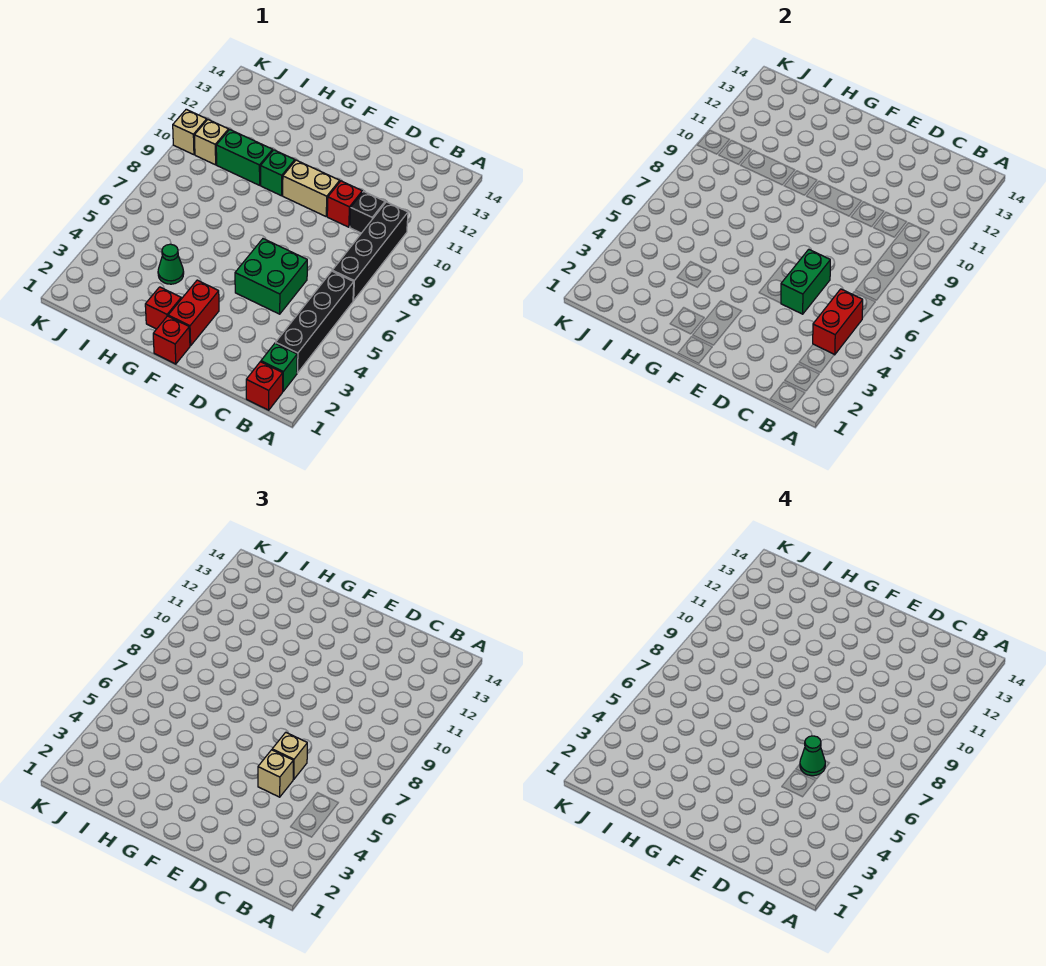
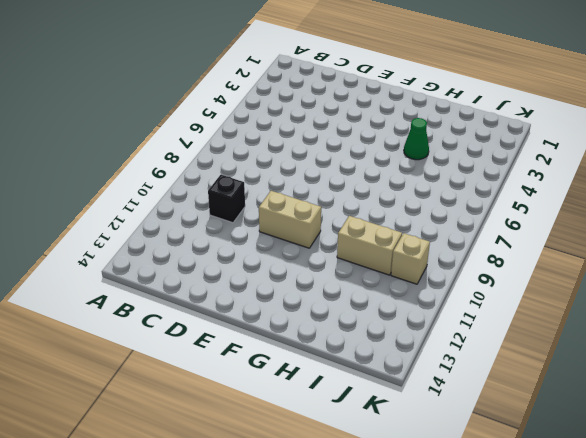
tan 1x2 brick [337,216,402,275] -> green 1x2 brick [216,130,273,185]
none -> red 1x1 brick [246,362,283,410]
none -> green 1x1 brick [261,343,297,391]
none -> black 1x4 brick [276,271,354,373]

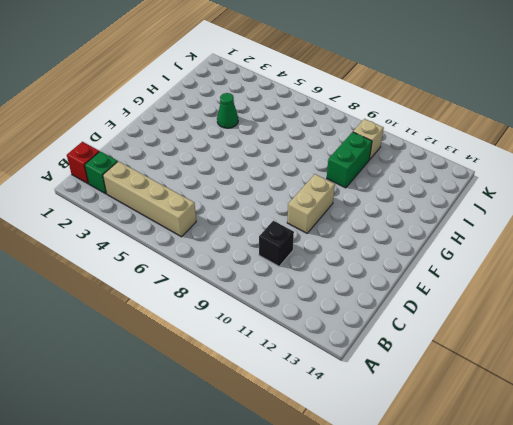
tan 1x4 brick [103,161,196,237] -> black 1x4 brick [276,271,354,373]
none -> black 1x4 brick [332,202,408,301]
none -> green 2x2 brick [235,239,307,314]
none -> red 1x1 brick [327,181,362,227]

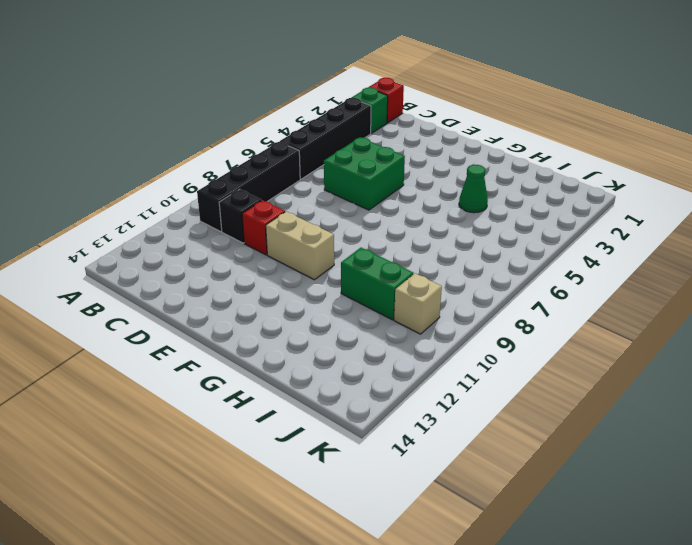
none -> red 1x1 brick [153,316,190,364]
none -> red 1x2 brick [168,280,219,346]
none -> red 1x1 brick [145,287,181,329]

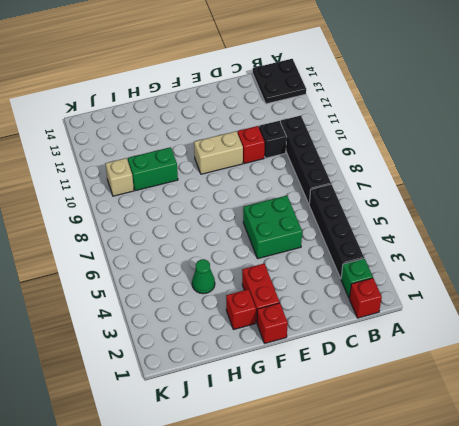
black 2x2 plate [253,59,306,104] -> none
none -> green 1x1 brick [261,150,295,196]
none -> tan 1x1 brick [173,109,207,155]
none -> red 1x2 brick [813,289,863,355]

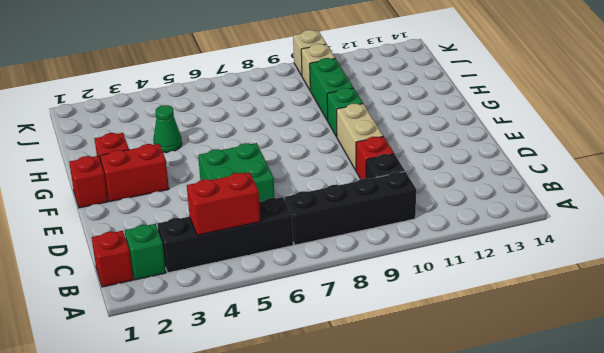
none -> green 1x2 brick [781,249,830,314]
none -> tan 1x1 brick [258,750,293,797]
none -> tan 1x1 brick [272,732,307,779]

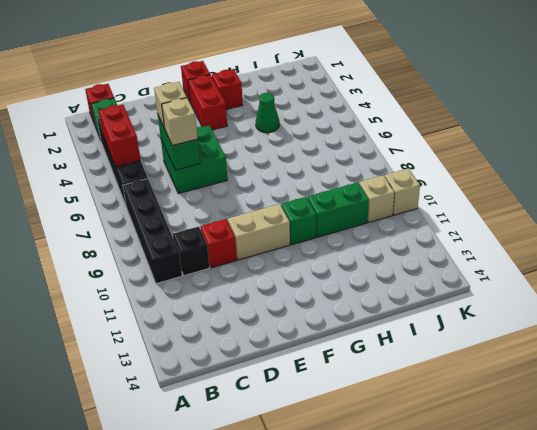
none -> green 1x1 cone [800,736,825,776]

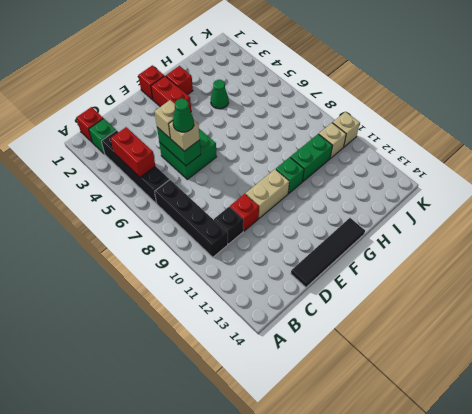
black 1x4 tile [291,218,365,287] -> none

